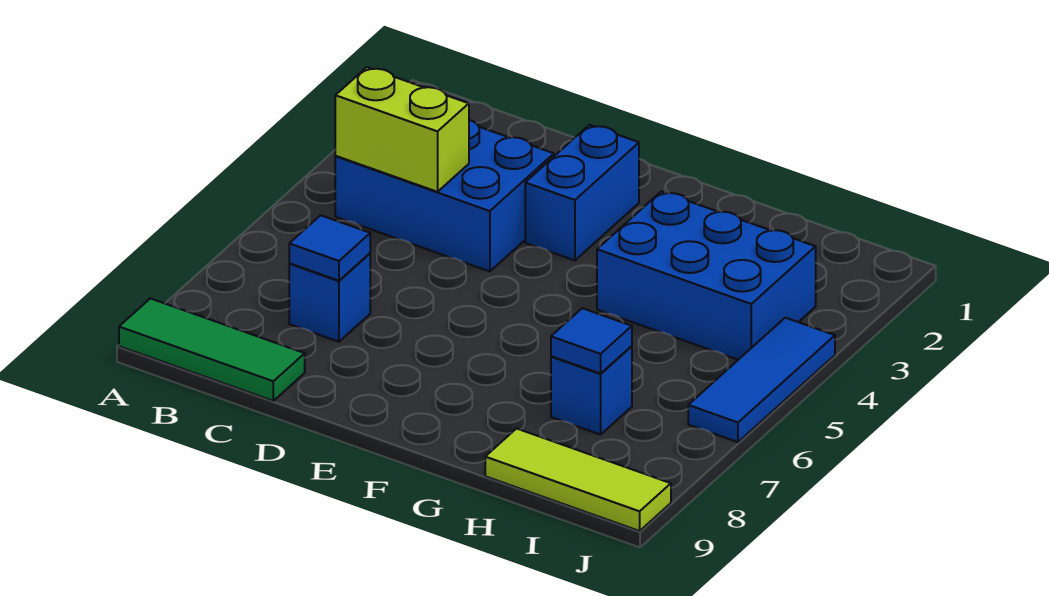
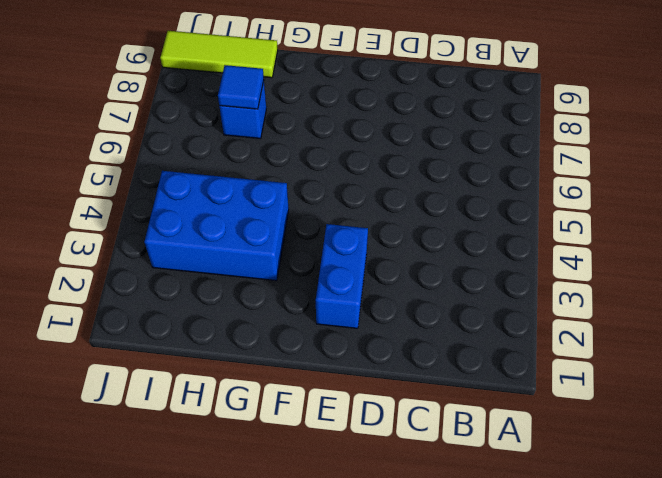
none -> green 1x3 tile [119,298,305,401]
none -> blue 2x3 brick [335,120,554,272]

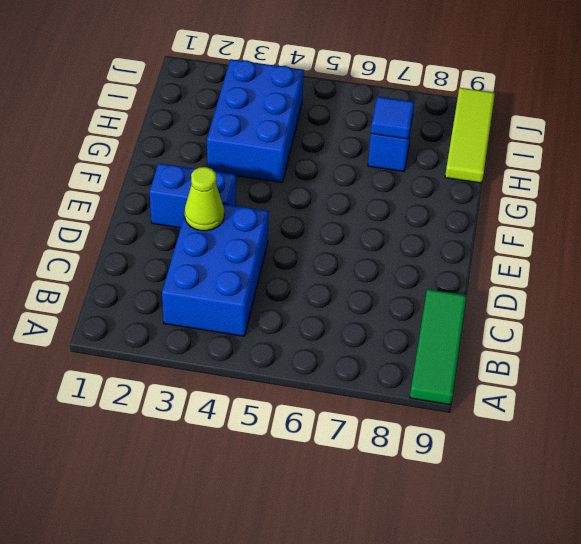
lime 1x1 cone [185,167,224,231] -> none
none -> blue 1x1 brick [289,253,370,342]
none -> blue 1x3 tile [688,318,835,442]

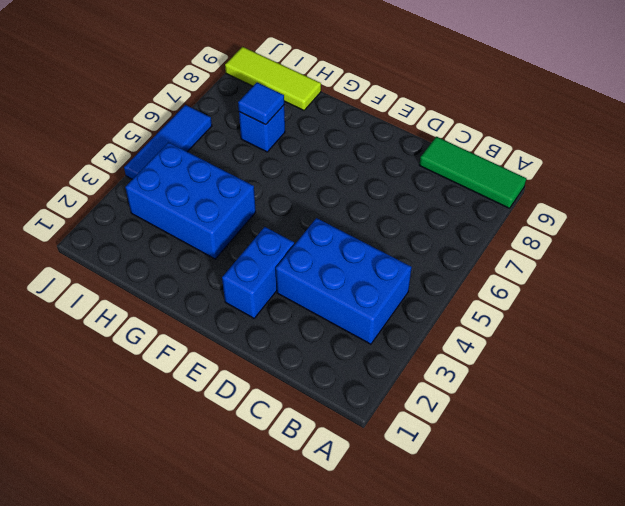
none -> blue 1x1 brick [289,253,370,342]
none -> lime 1x2 brick [335,67,469,192]

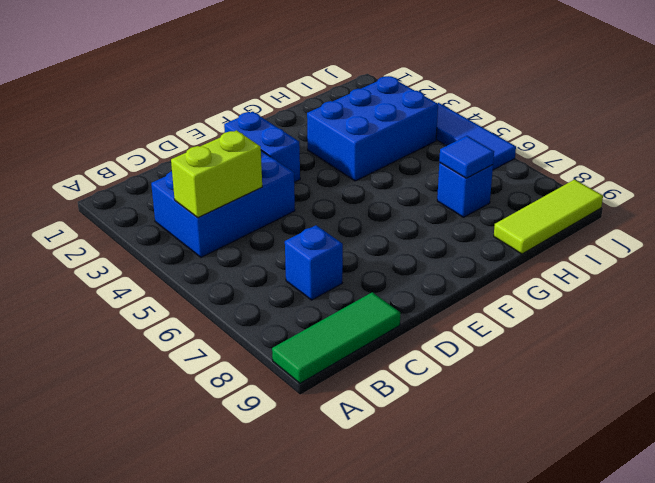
none -> blue 1x1 tile [289,215,370,281]

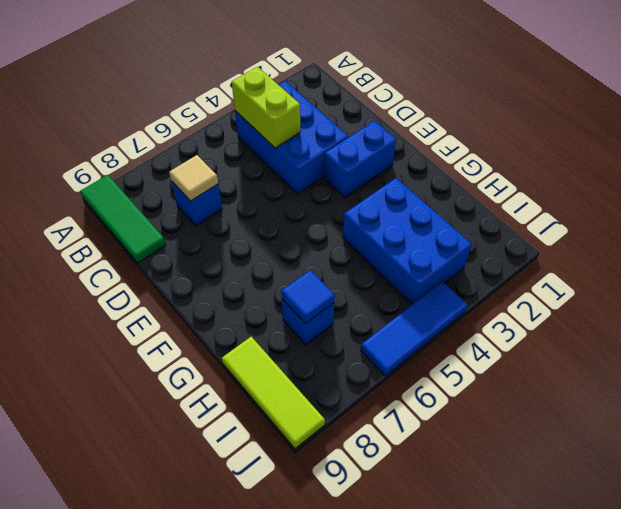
tan 1x1 tile [169,155,218,201] -> blue 1x1 tile [289,215,370,281]

